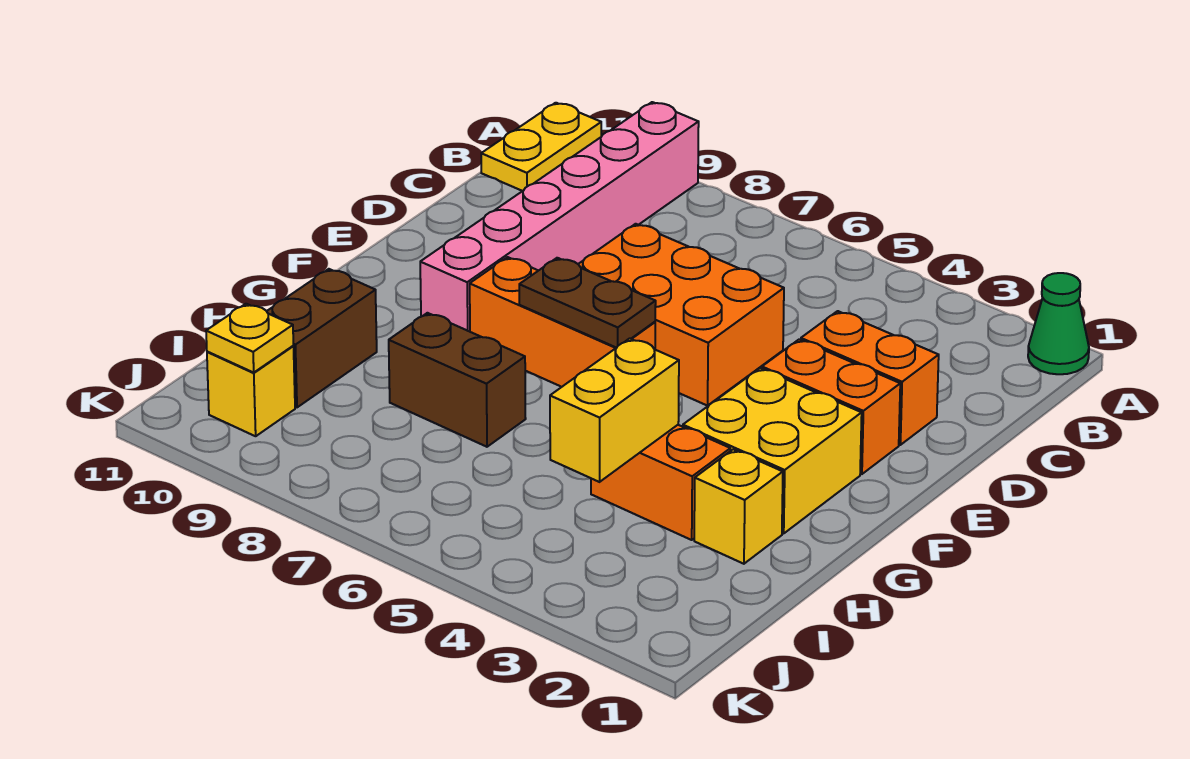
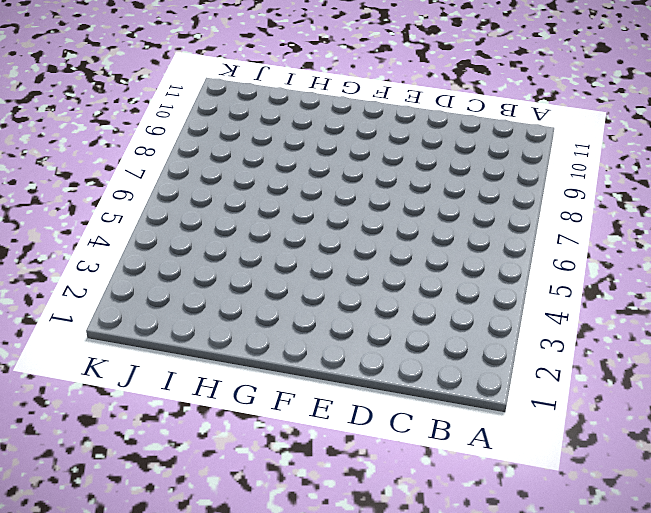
none -> green 1x1 cone [1028,273,1089,374]
none -> pink 1x6 brick [420,102,699,332]
none -> yellow 1x2 plate [481,103,601,191]

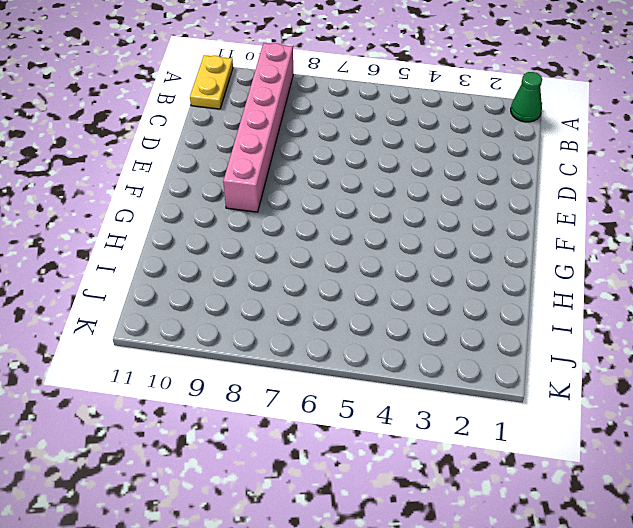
none -> orange 1x2 brick [801,311,939,445]
none -> orange 2x3 brick [578,224,784,406]
none -> orange 1x2 brick [762,339,900,474]

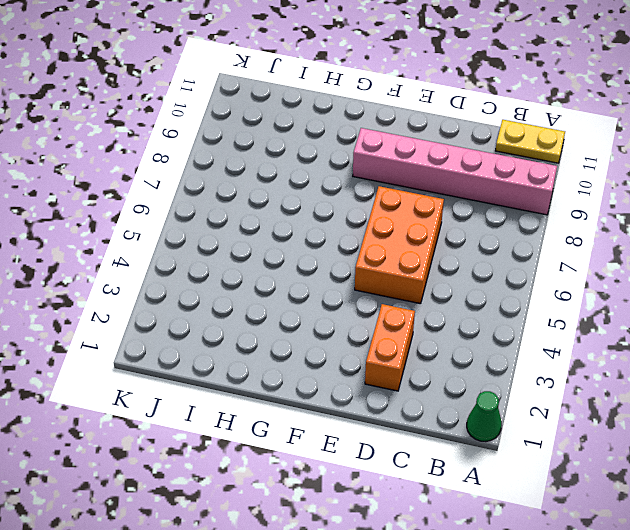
none -> orange 1x2 brick [762,339,900,474]
none -> yellow 2x2 brick [683,368,862,534]
none -> orange 1x3 brick [470,257,655,387]

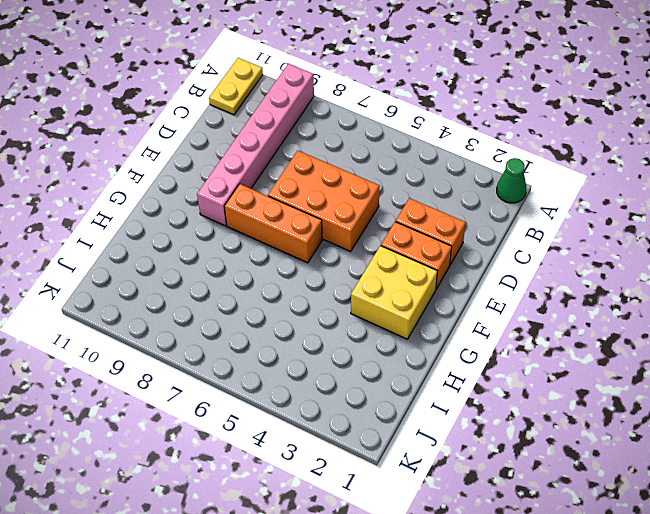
none -> yellow 1x1 brick [694,449,783,564]
none -> orange 1x2 brick [591,425,730,540]
none -> brown 1x2 brick [389,313,526,447]

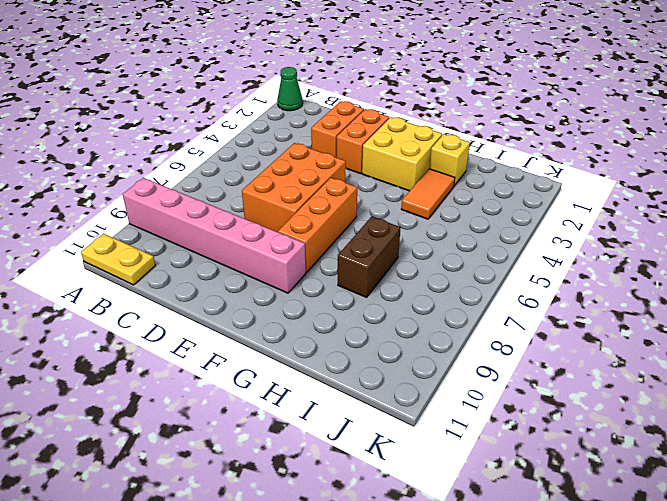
orange 1x2 tile [401,169,455,219] -> orange 1x2 brick [591,425,730,540]
none -> brown 1x2 brick [267,269,377,407]
none -> yellow 1x1 brick [207,346,295,436]
none -> brown 1x2 plate [519,258,656,348]

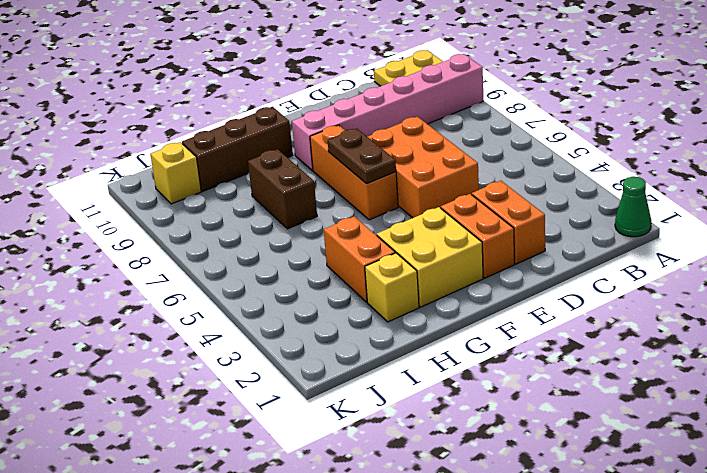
brown 1x3 brick [182,107,293,191] -> brown 1x2 brick [267,269,377,407]
none -> yellow 1x2 brick [550,338,679,482]
none -> yellow 1x1 plate [206,304,293,372]

